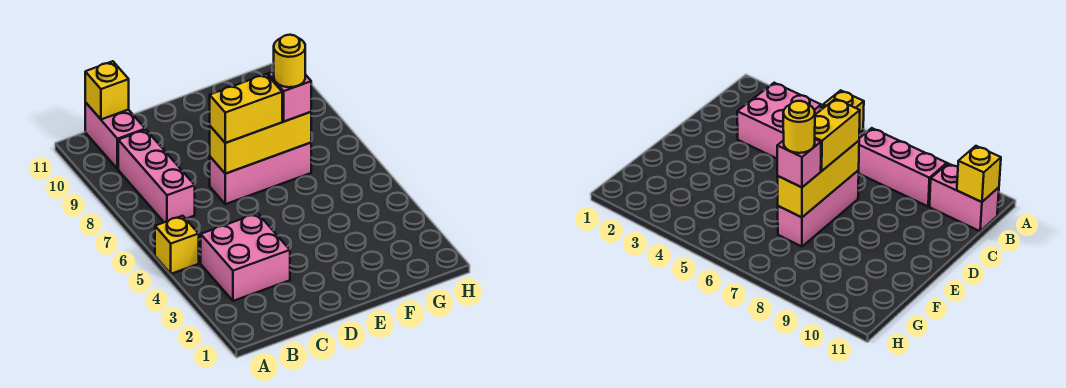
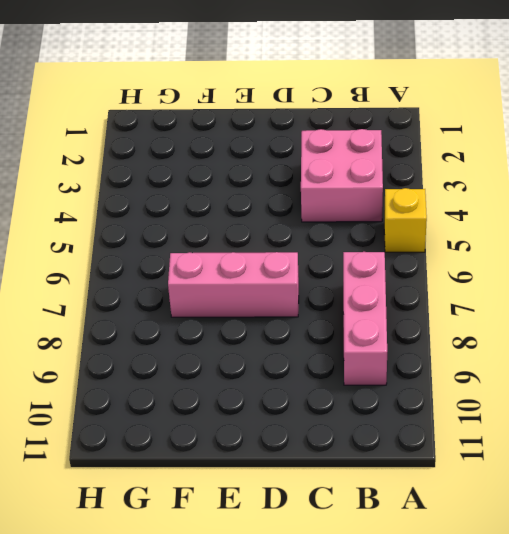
none -> pink 1x2 brick [85,102,145,169]
none -> yellow 1x1 brick [85,61,129,119]

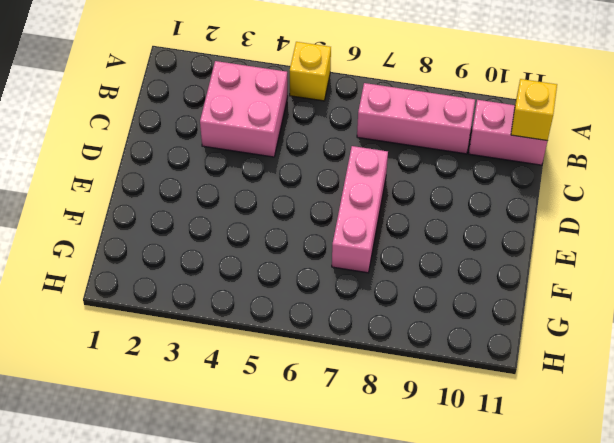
none -> yellow 1x3 brick [210,112,311,174]
none -> yellow 1x2 brick [210,74,282,143]

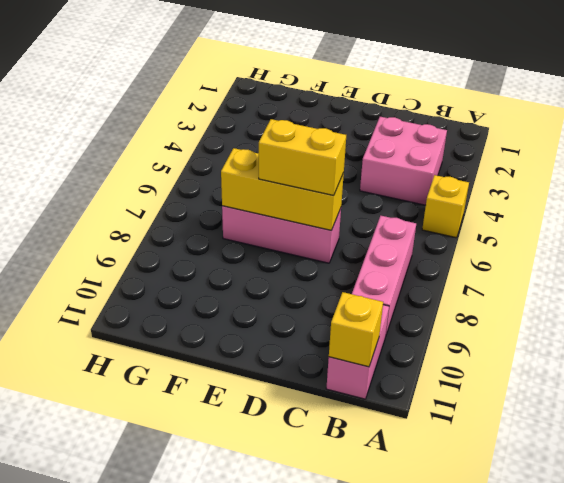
none -> pink 1x1 brick [268,71,311,122]
none -> yellow 1x1 round brick [274,35,305,87]

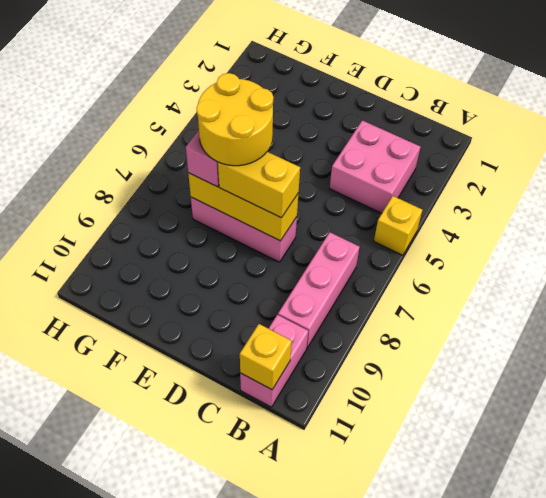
yellow 2x2 round brick [197,73,274,166] -> yellow 1x1 round brick [274,35,305,87]

